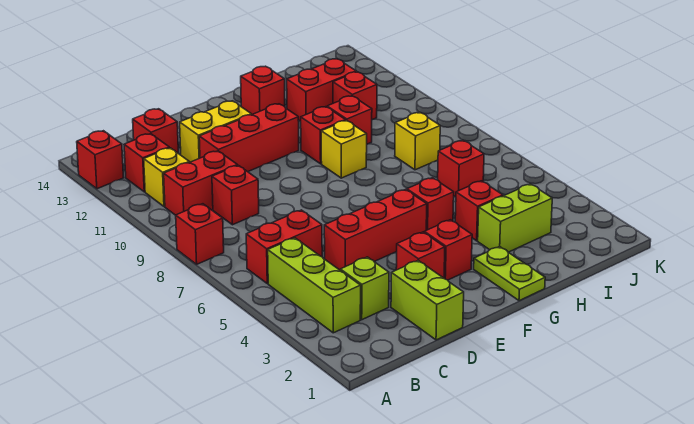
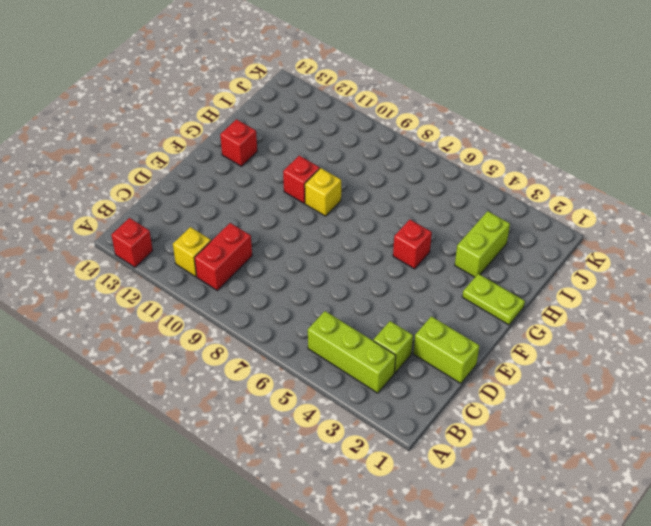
none -> red 1x1 brick [176,204,224,264]
none -> red 1x2 brick [246,210,322,284]
none -> red 1x1 brick [124,134,169,192]

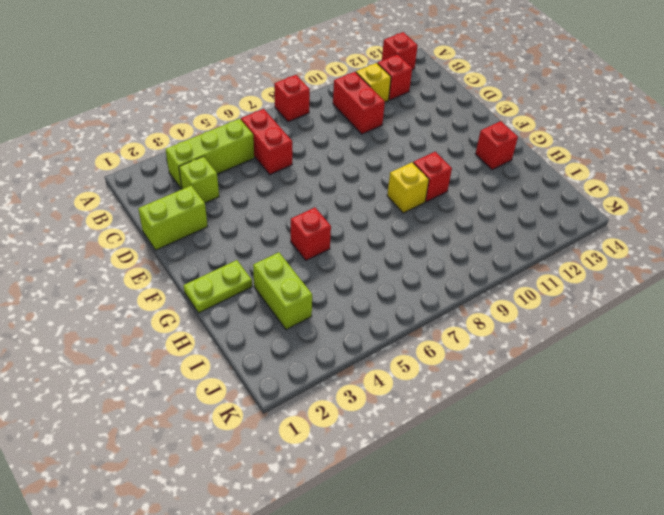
none -> red 1x1 brick [212,165,259,225]
none -> red 1x1 brick [133,109,178,153]
none -> red 1x3 brick [324,189,427,270]

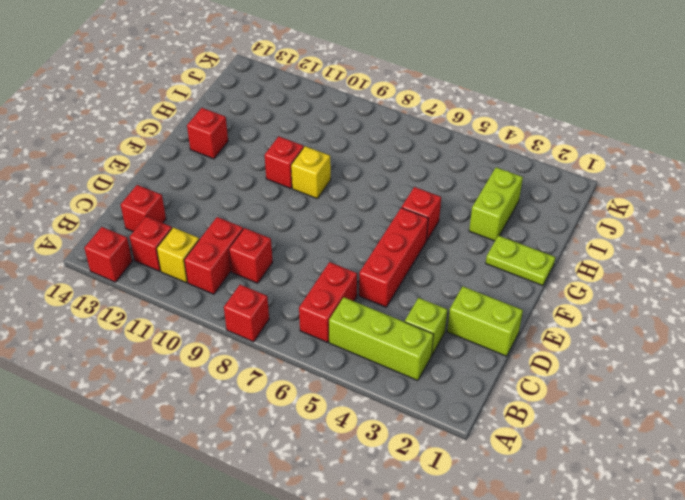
none -> red 1x3 brick [199,104,299,172]
none -> yellow 1x2 brick [180,101,251,162]
none -> red 1x1 brick [396,232,445,278]

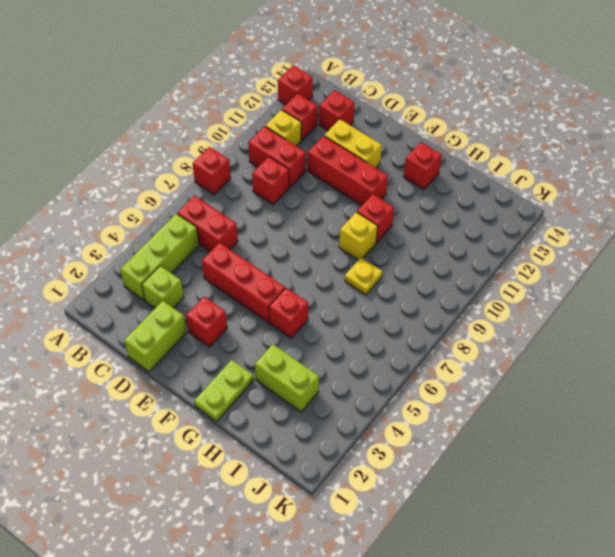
yellow 1x1 plate [345,258,382,295] -> none
none -> red 1x1 brick [424,220,472,280]
none -> red 1x1 brick [455,181,503,241]
none -> red 1x1 brick [327,96,372,144]

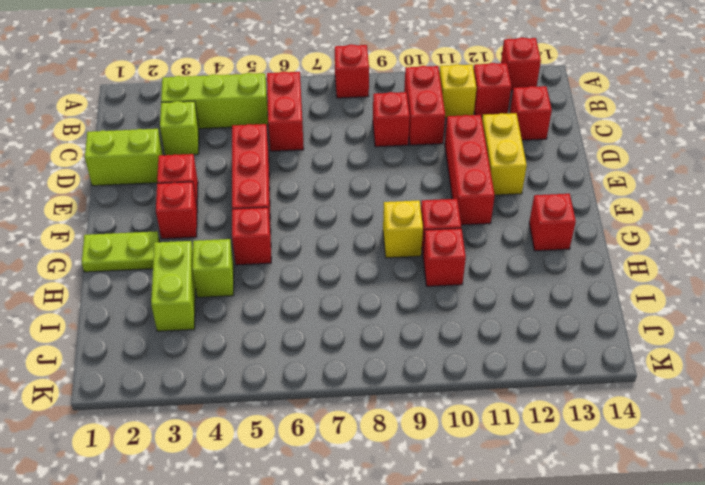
lime 1x1 brick [192,239,234,297] -> red 1x1 brick [455,181,503,241]
none -> red 1x2 brick [287,59,356,121]
none -> red 1x1 brick [438,140,484,197]
none -> yellow 1x1 brick [395,112,440,170]

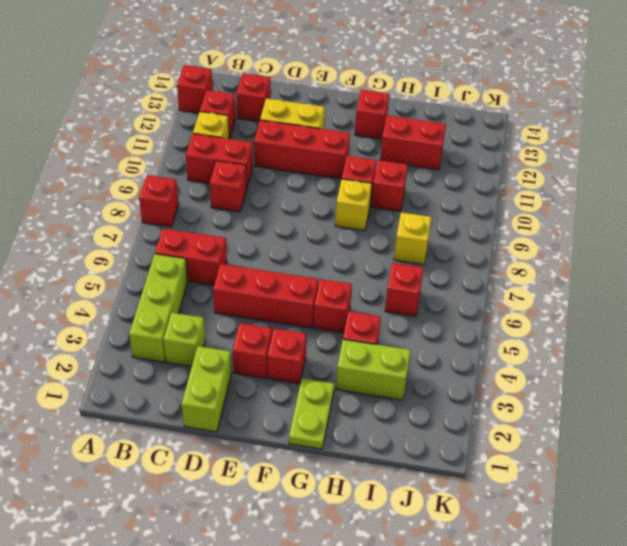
none -> red 1x1 brick [333,72,377,120]

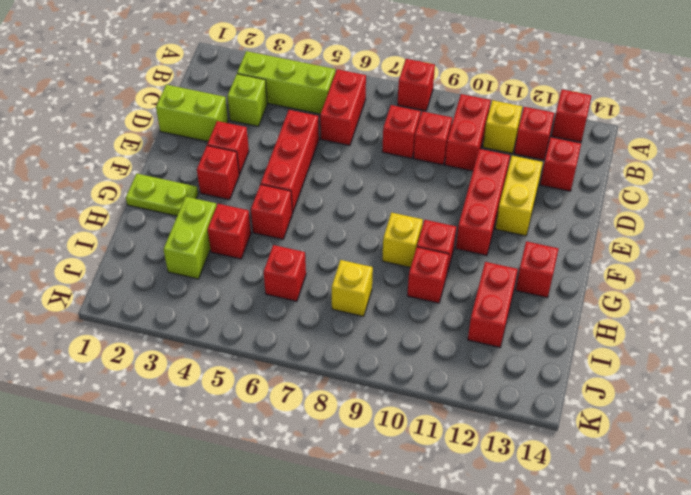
red 1x1 brick [382,105,421,158] -> red 1x1 brick moved to [333,72,377,120]

